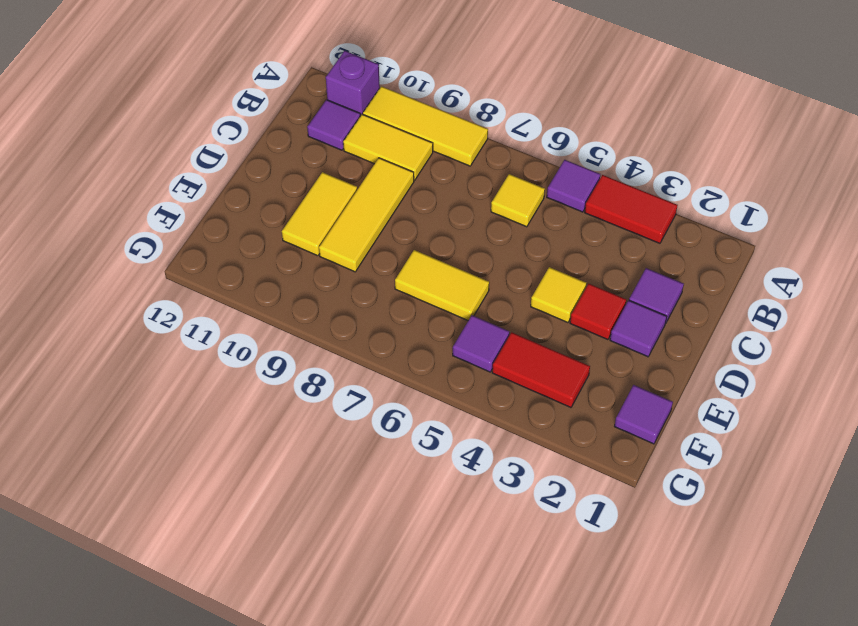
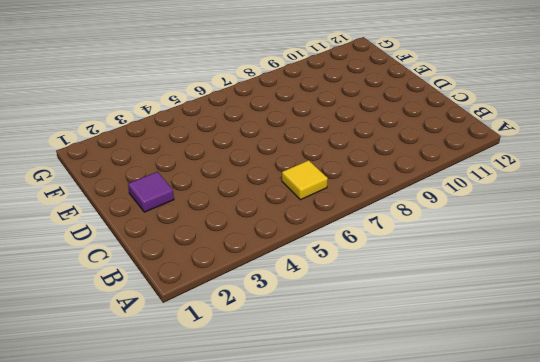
none -> red 1x2 tile [585,175,678,243]
none -> purple 1x1 tile [547,160,600,212]
none -> yellow 1x3 tile [363,86,488,166]

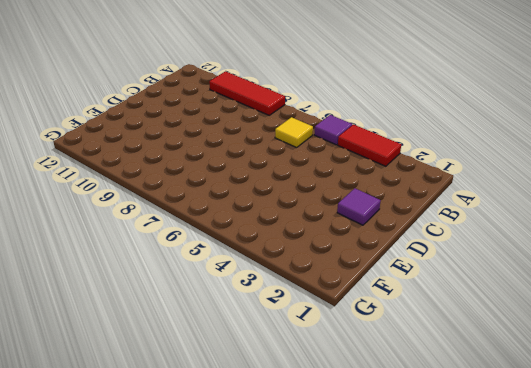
red 1x3 tile [209,71,285,115] -> yellow 1x3 tile [363,86,488,166]
none -> purple 1x1 brick [326,51,380,116]
none -> yellow 1x2 tile [343,114,433,180]
none -> purple 1x1 tile [307,100,360,150]

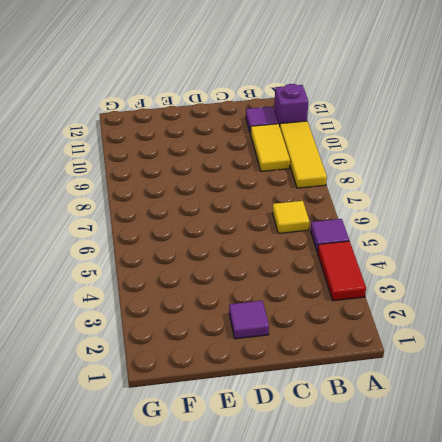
none -> purple 1x1 tile [629,268,684,324]
none -> yellow 1x3 tile [319,158,414,272]
none -> red 1x1 tile [570,284,626,340]

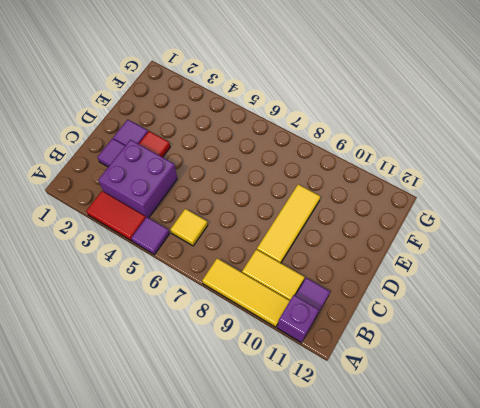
purple 2x2 brick [98,140,177,218] -> none
none -> yellow 1x1 tile [531,267,587,323]
none -> yellow 1x2 tile [282,172,357,256]
none -> yellow 1x2 tile [395,250,489,320]

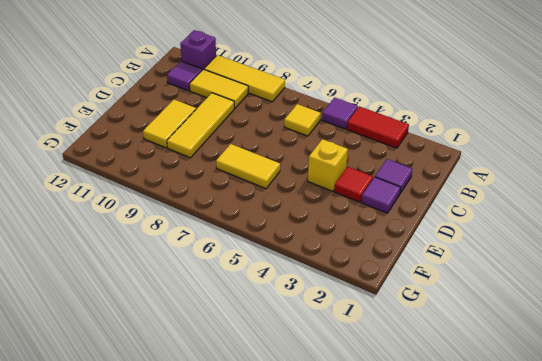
yellow 1x1 brick [308,139,348,191] -> yellow 1x1 tile [531,267,587,323]
none -> purple 1x1 tile [614,385,673,444]
none -> red 1x2 tile [492,332,590,407]
none -> purple 1x1 tile [453,315,509,372]

